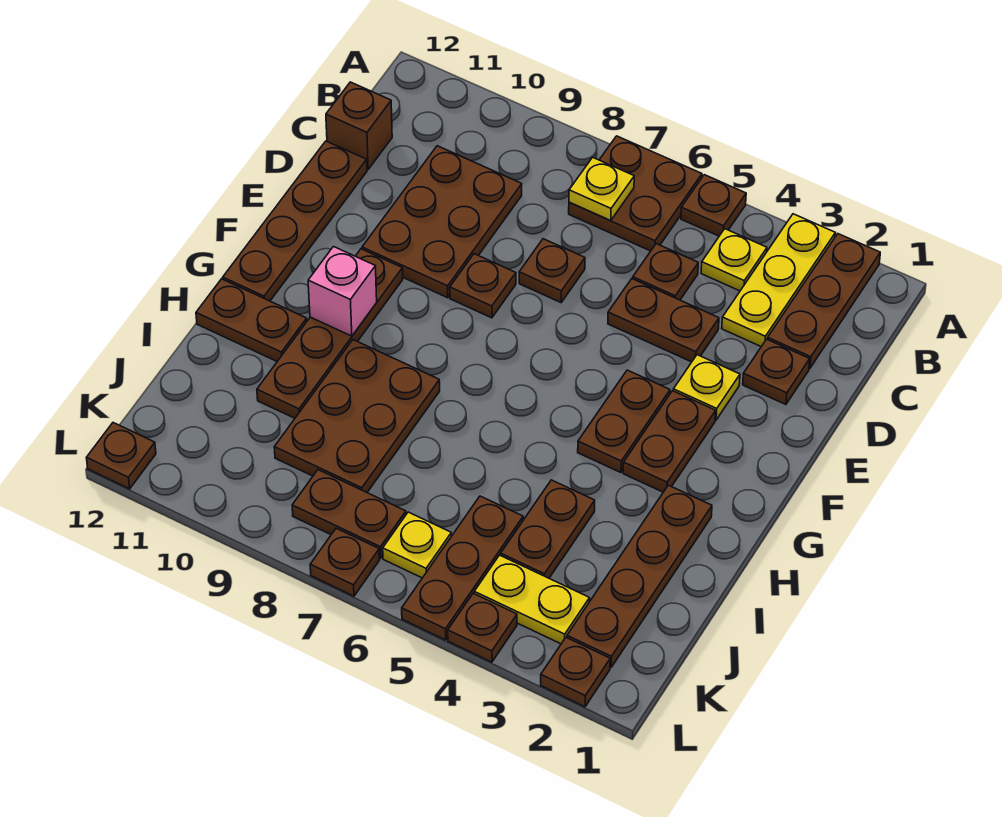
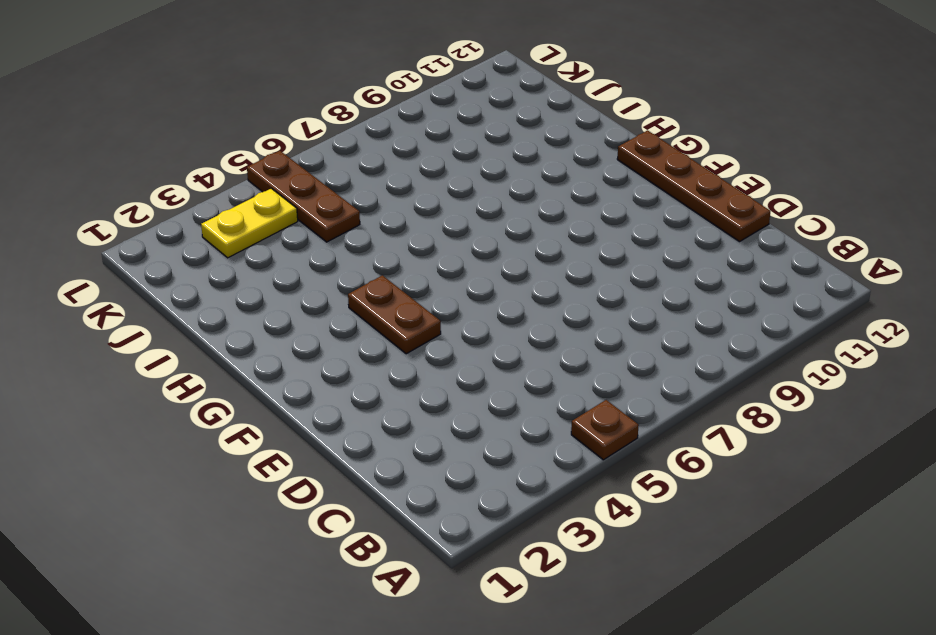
none -> brown 1x3 plate [768,234,880,368]
none -> yellow 1x3 plate [722,214,835,347]
none -> brown 2x2 plate [569,136,702,251]
none -> yellow 1x1 plate [701,229,767,291]

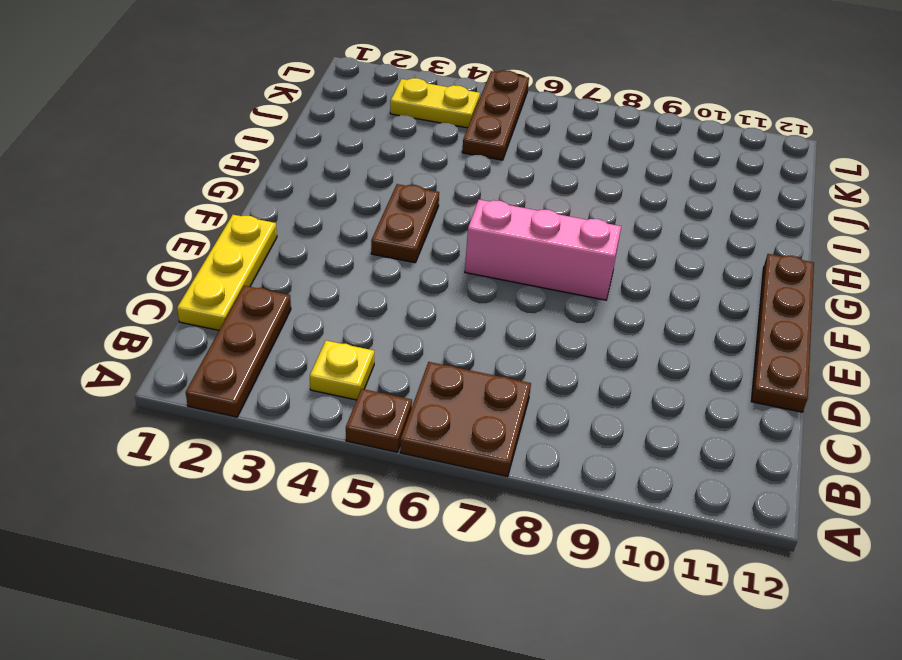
yellow 1x3 plate [177,215,277,330] -> yellow 1x3 plate moved to [722,214,835,347]
pink 1x3 brick [465,200,621,300] -> none
none -> brown 1x1 plate [633,244,698,300]
none -> brown 2x3 plate [362,146,522,298]
none -> brown 1x1 brick [326,82,392,169]
none -> brown 1x1 plate [743,339,810,405]

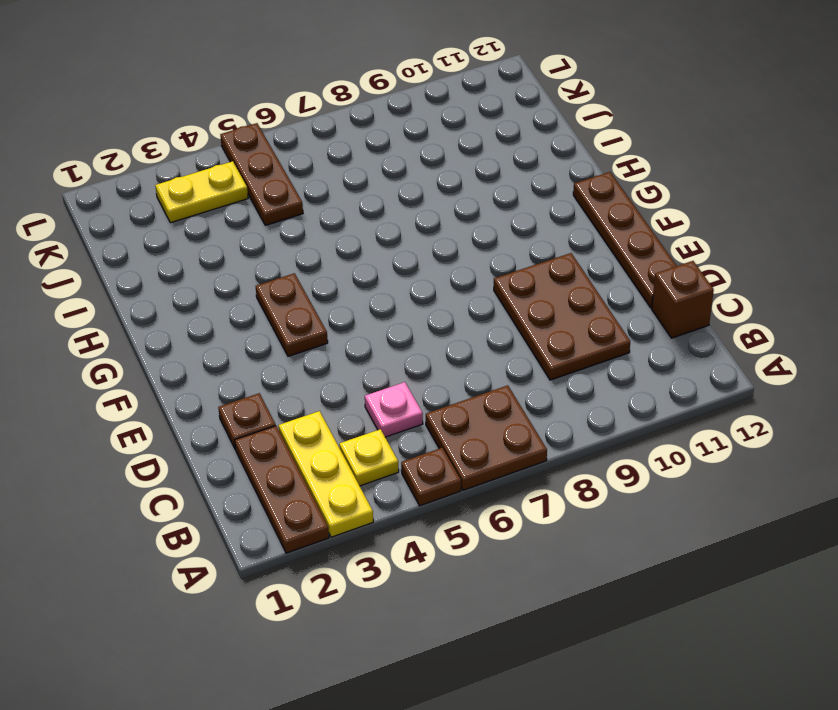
pink 1x1 plate [365,382,423,437] -> brown 1x1 plate [633,244,698,300]
none -> brown 1x2 plate [608,279,719,362]
none -> brown 1x1 plate [519,239,585,303]
none -> yellow 1x1 plate [673,355,740,420]
none -> brown 1x1 plate [450,254,516,318]

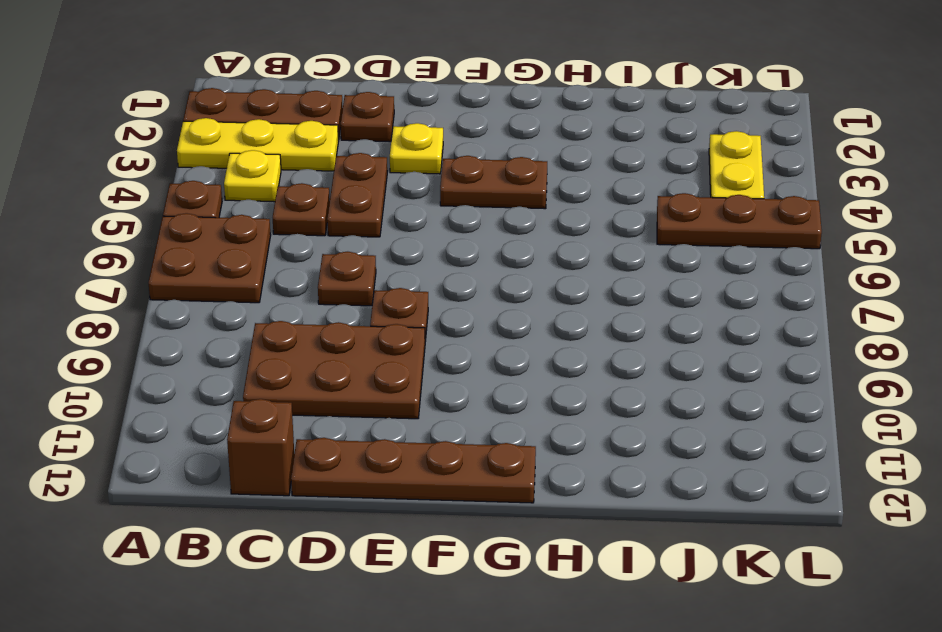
none -> brown 1x2 plate [623,391,716,492]
none -> brown 1x4 plate [257,249,403,418]
none -> brown 1x4 plate [567,485,712,667]
none -> brown 2x3 plate [274,340,440,492]

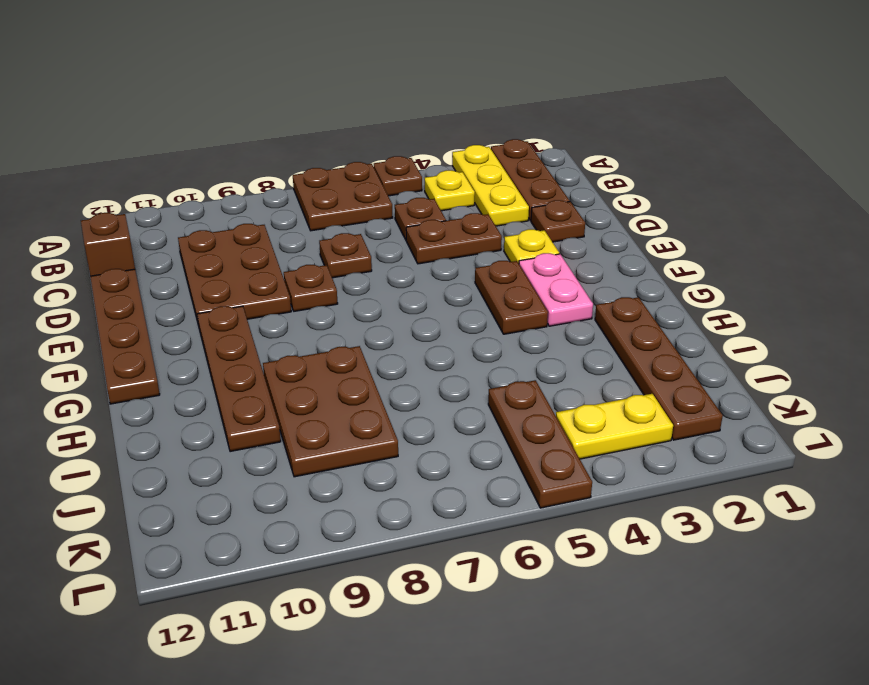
pink 1x2 plate [519,253,593,326] -> brown 1x2 plate [623,391,716,492]
none -> brown 1x2 plate [196,279,307,361]
none -> brown 1x2 plate [501,480,595,578]
none -> yellow 1x1 plate [383,512,451,578]
none -> brown 1x2 plate [292,470,406,558]

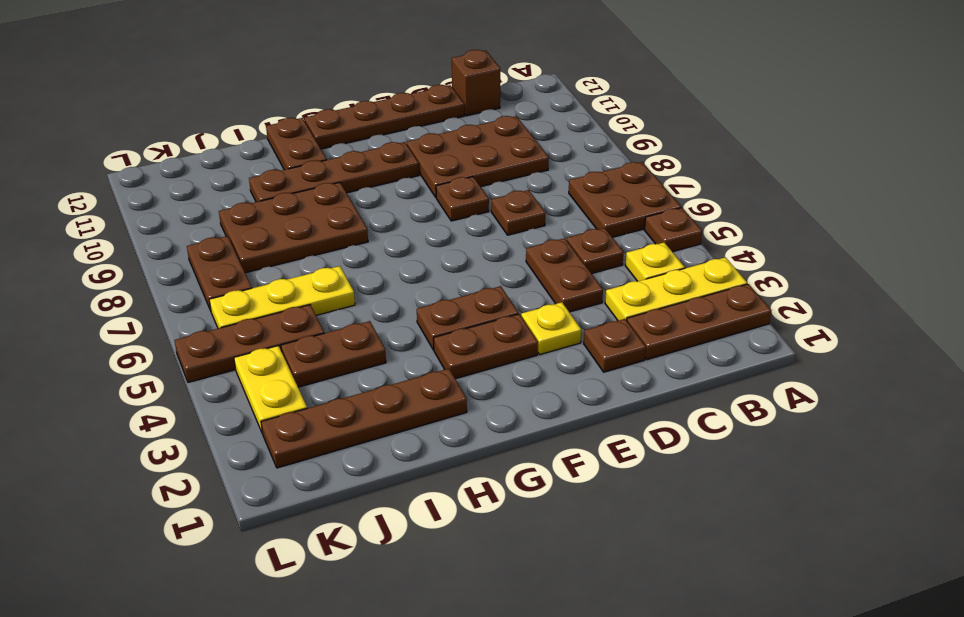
yellow 1x3 plate [209,266,355,328] -> yellow 1x1 plate [383,512,451,578]
none -> brown 1x1 plate [541,638,610,707]
none -> brown 1x1 plate [448,593,517,662]
none -> brown 1x1 plate [310,528,380,596]
none -> brown 1x1 plate [87,423,156,489]

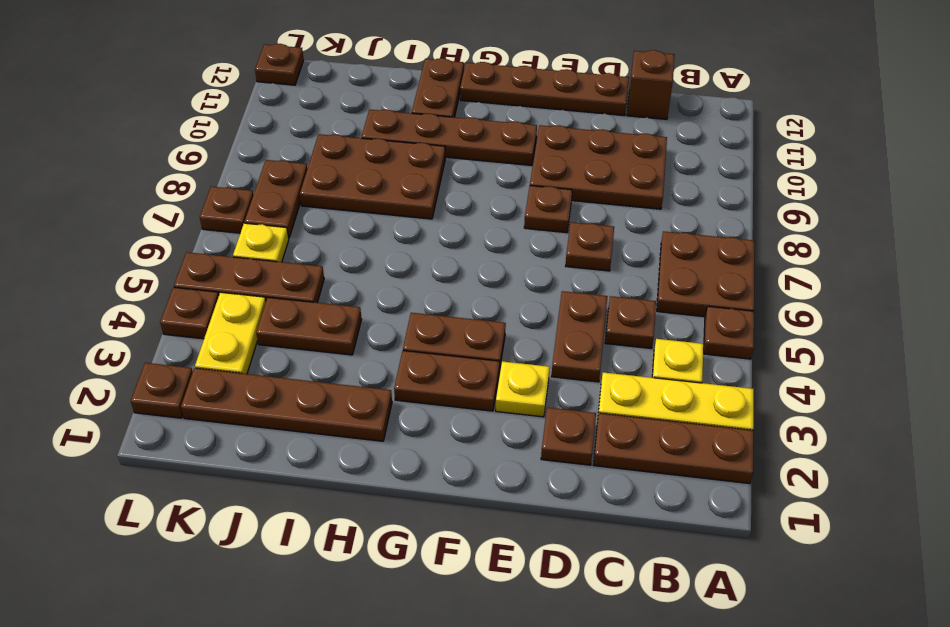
none -> yellow 1x1 plate [569,157,634,221]
none -> pink 1x1 brick [308,247,377,336]

